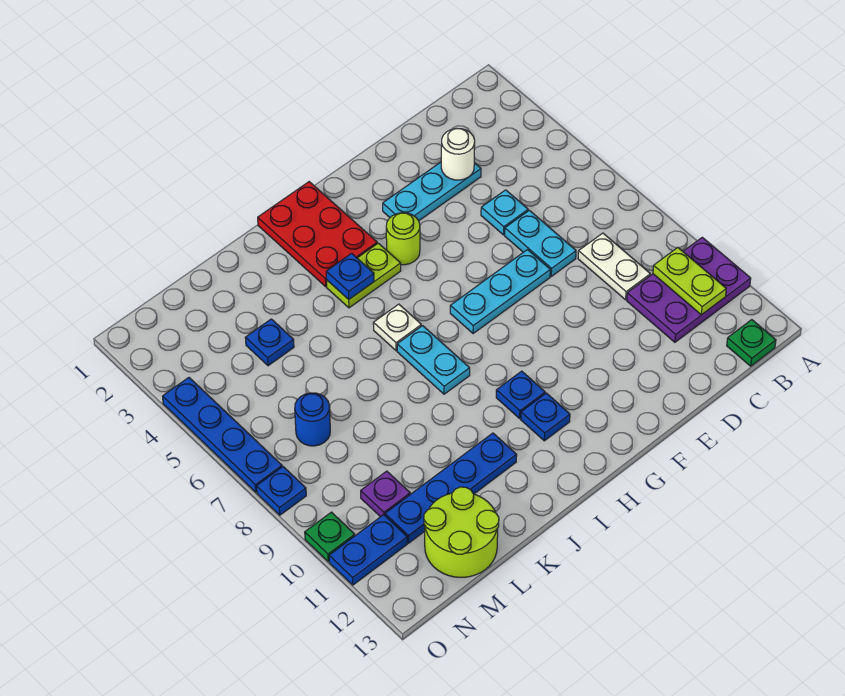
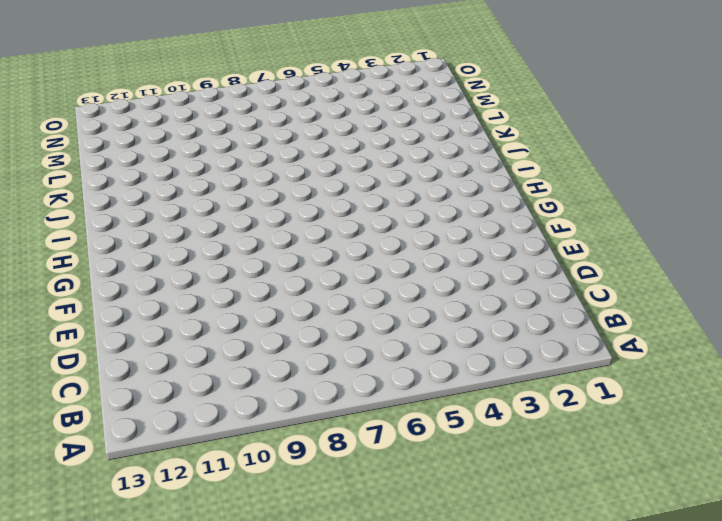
none -> purple 2x3 plate [627,237,751,342]
none -> green 1x1 plate [727,320,776,366]
none -> white 1x2 plate [578,233,650,300]

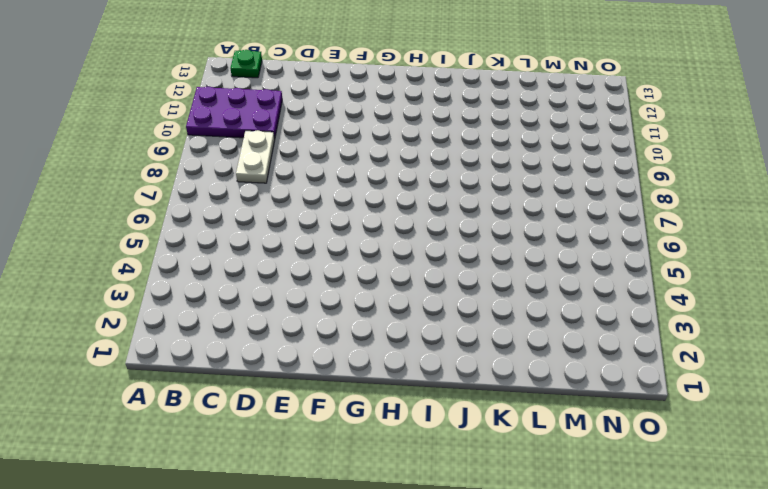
none -> cyan 1x3 plate [383,162,481,221]
none -> cyan 1x1 plate [481,190,528,235]
none -> cyan 1x2 plate [505,210,576,276]

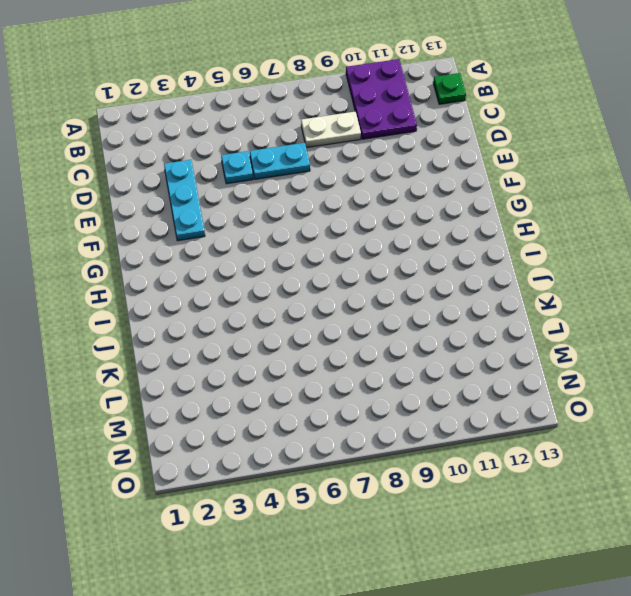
none -> cyan 1x3 plate [450,250,550,334]
none -> lime 1x1 round brick [386,213,420,265]
none -> red 2x3 plate [258,182,377,287]

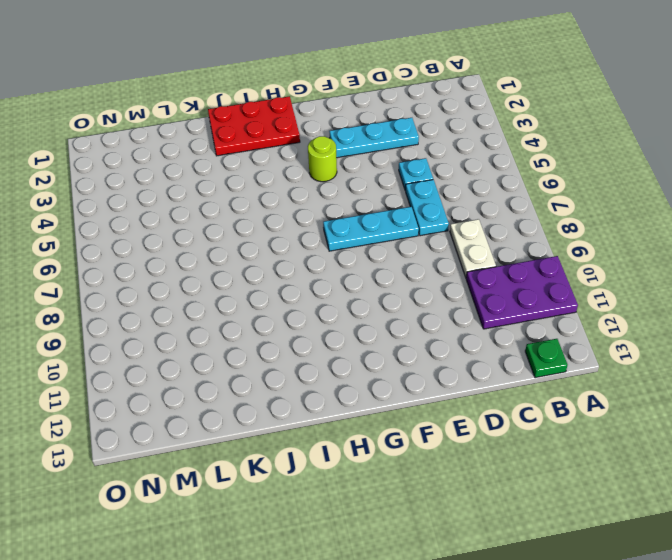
red 2x3 plate [208,96,300,156] -> red 2x3 plate turned to [258,182,377,287]
none -> lime 1x2 plate [327,243,401,308]
none -> blue 1x1 plate [496,371,545,418]
none -> blue 1x1 plate [521,393,570,441]

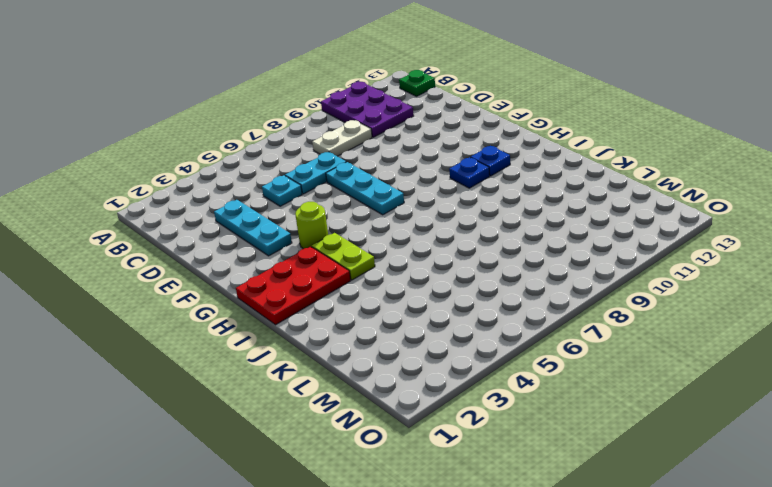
none -> white 1x1 plate [373,304,421,351]
none -> cyan 1x2 plate [397,326,470,394]
none -> blue 1x4 plate [385,433,517,543]

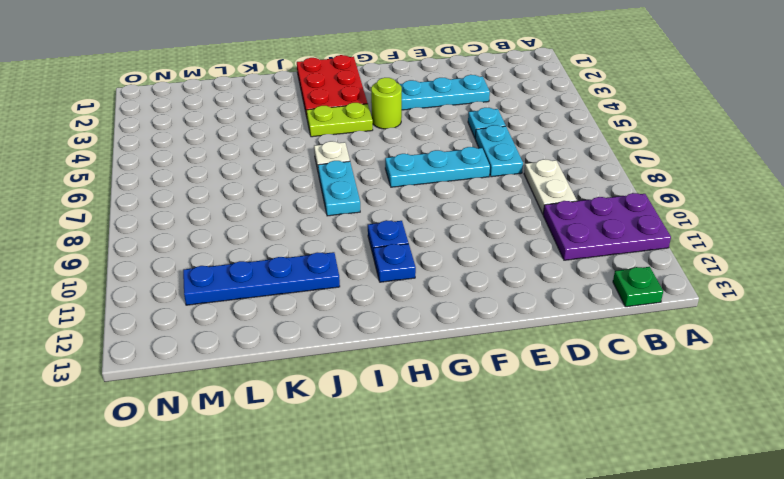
none -> blue 1x1 plate [245,319,294,366]
none -> lime 2x2 round brick [424,487,499,577]
none -> blue 1x1 round brick [295,393,330,446]

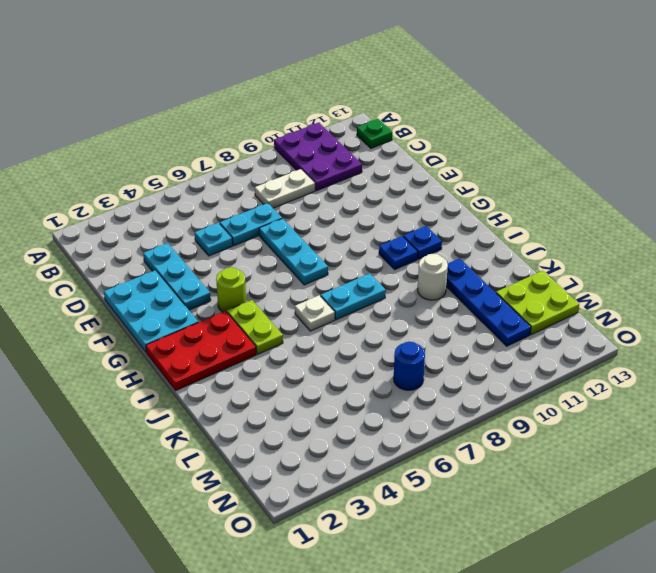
cyan 2x3 plate [104,270,198,352] -> none
white 1x1 round brick [418,253,448,300] -> white 1x1 round brick moved to [441,128,475,180]
lime 2x2 plate [496,271,579,335] -> lime 2x2 round brick [424,487,499,577]
none -> blue 1x1 plate [245,319,294,366]
none -> purple 1x1 plate [361,471,410,517]
none -> blue 1x2 plate [329,515,407,585]

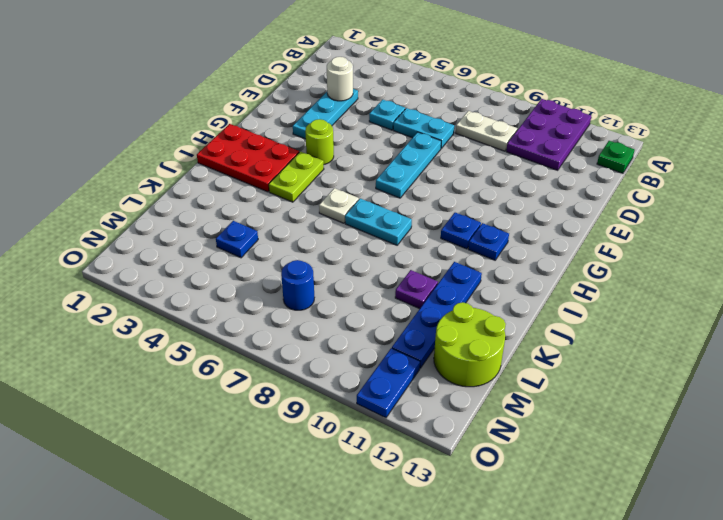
purple 1x1 plate [395,270,438,309] -> purple 1x1 plate moved to [361,471,410,517]
none -> blue 1x4 plate [163,378,282,492]
none -> blue 1x1 plate [257,467,306,515]
none -> green 1x1 plate [305,512,355,561]

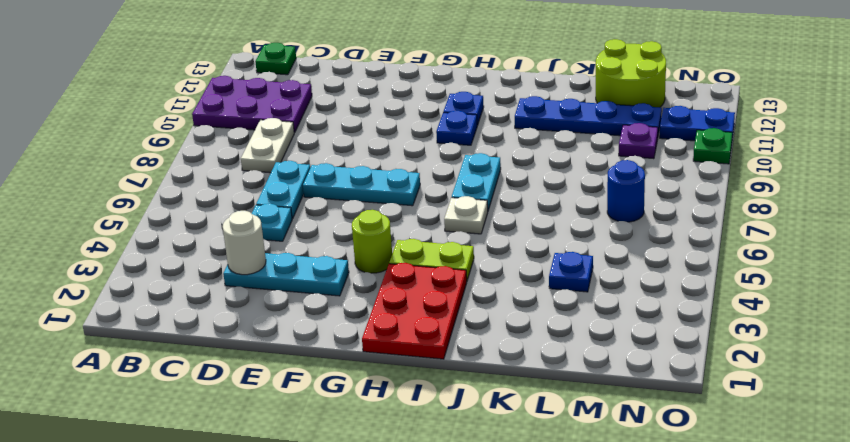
none -> blue 1x4 plate [163,378,282,492]
none -> blue 1x1 plate [257,467,306,515]
none -> lime 1x2 plate [653,248,726,315]

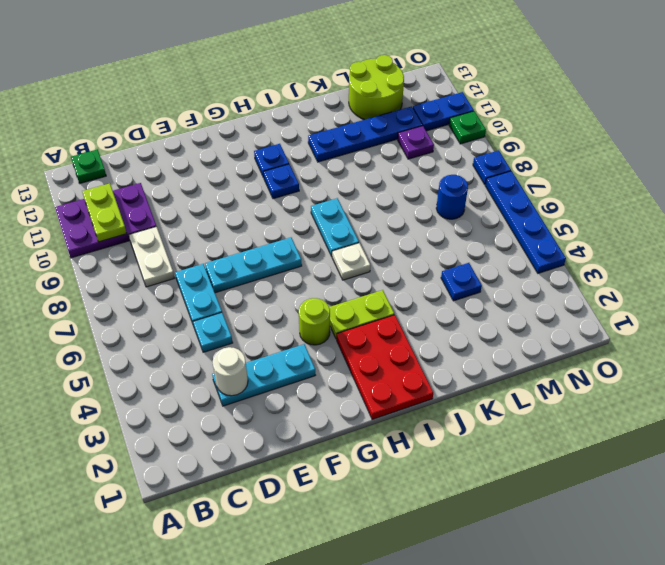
none -> blue 1x1 plate [326,253,374,299]

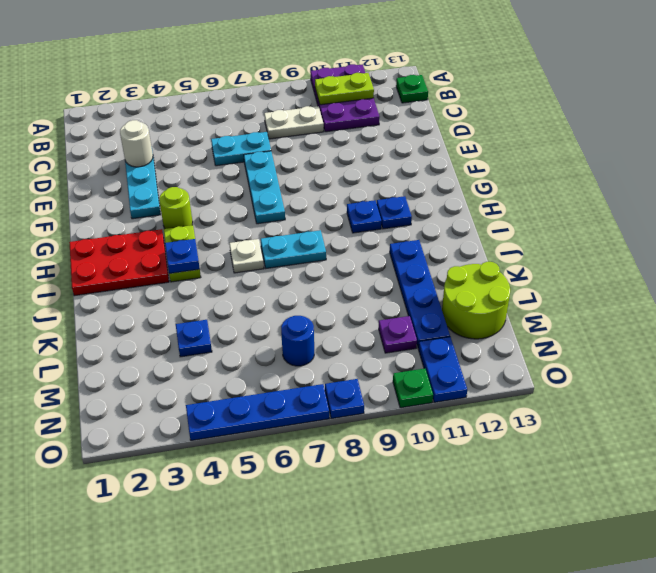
none -> cyan 1x1 plate [481,190,528,235]

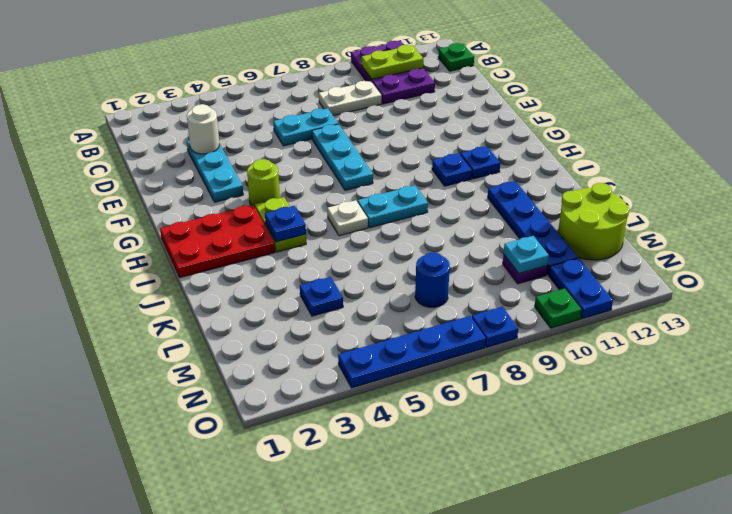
cyan 1x1 plate [504,236,549,273] -> cyan 1x1 plate moved to [481,190,528,235]

